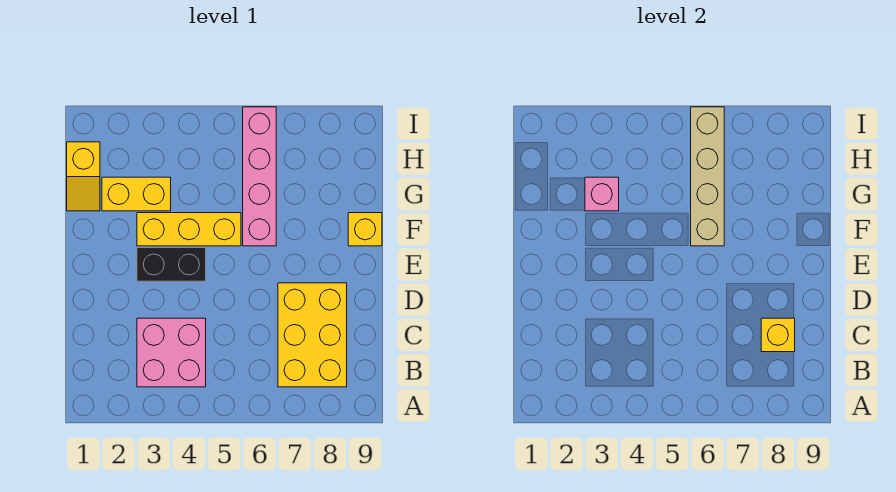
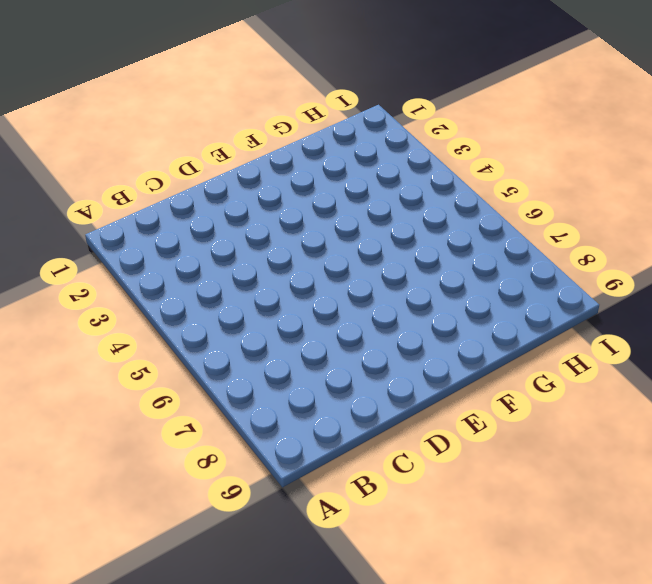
none -> pink 2x2 brick [137,318,206,387]
none -> yellow 2x3 brick [278,283,347,387]

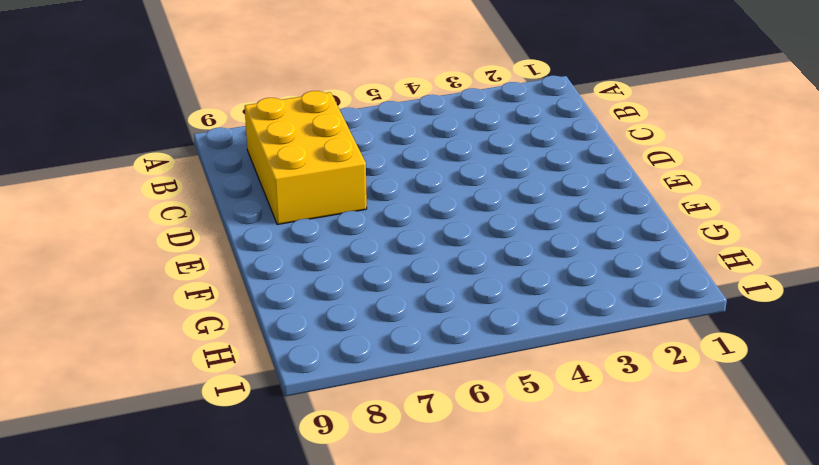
none -> pink 2x2 brick [137,318,206,387]
none -> black 1x2 brick [137,248,206,281]

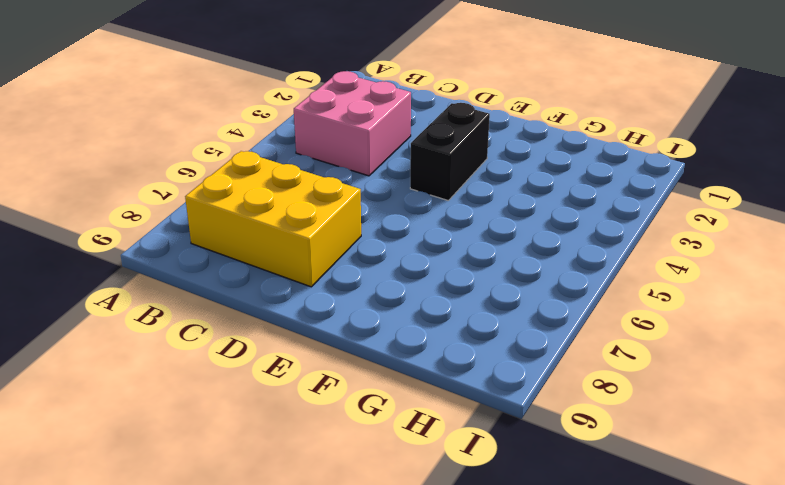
none -> yellow 1x3 brick [137,213,241,246]
none -> pink 1x4 brick [243,107,276,246]

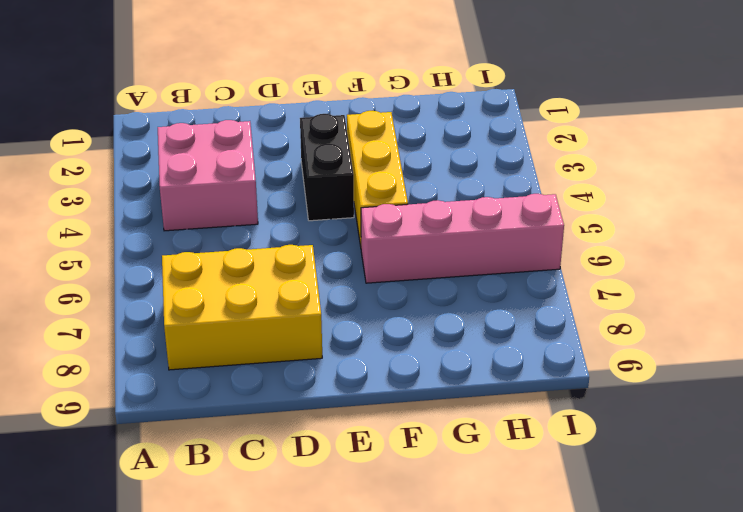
none -> yellow 1x1 brick [348,213,382,246]
none -> yellow 1x2 slope [67,142,100,211]

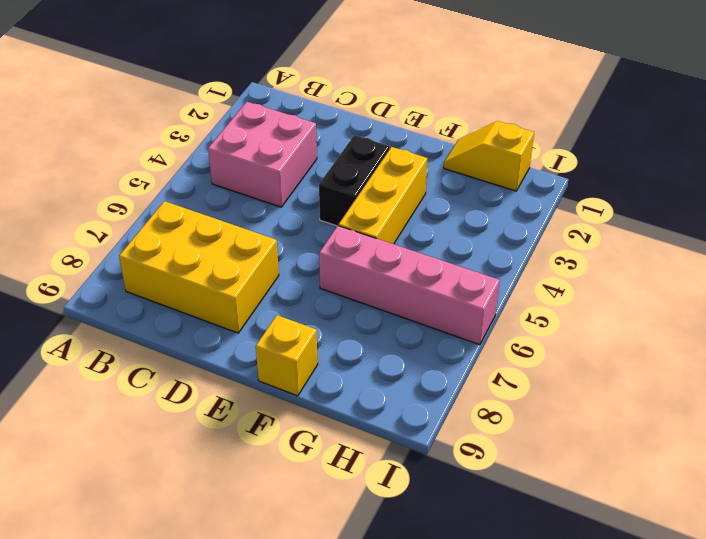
none -> yellow 1x2 brick [102,177,171,211]
none -> yellow 1x1 brick [761,318,795,352]

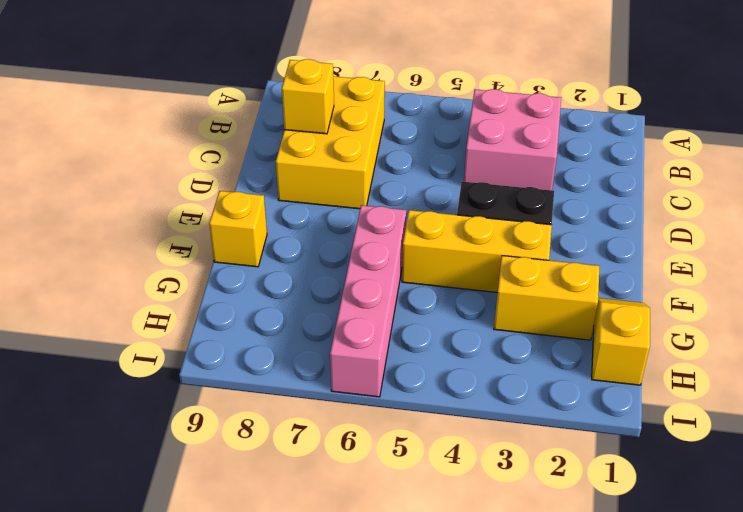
none -> tan 1x4 brick [691,107,724,246]
none -> pink 1x1 brick [585,177,619,211]

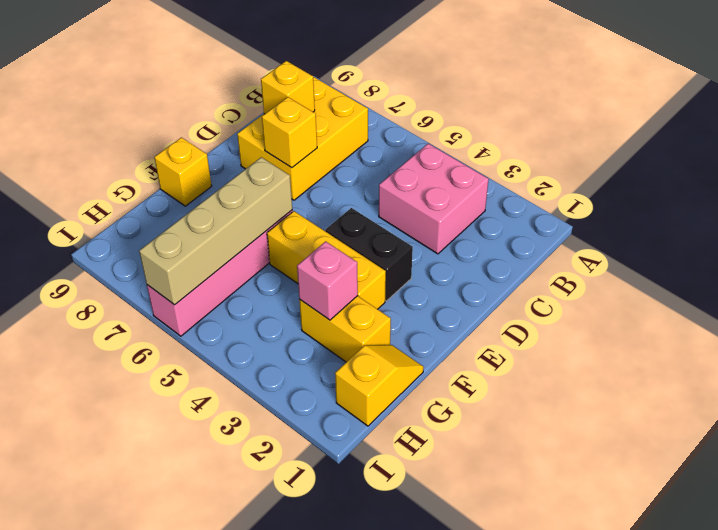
yellow 1x1 brick [262,97,317,168] -> none

